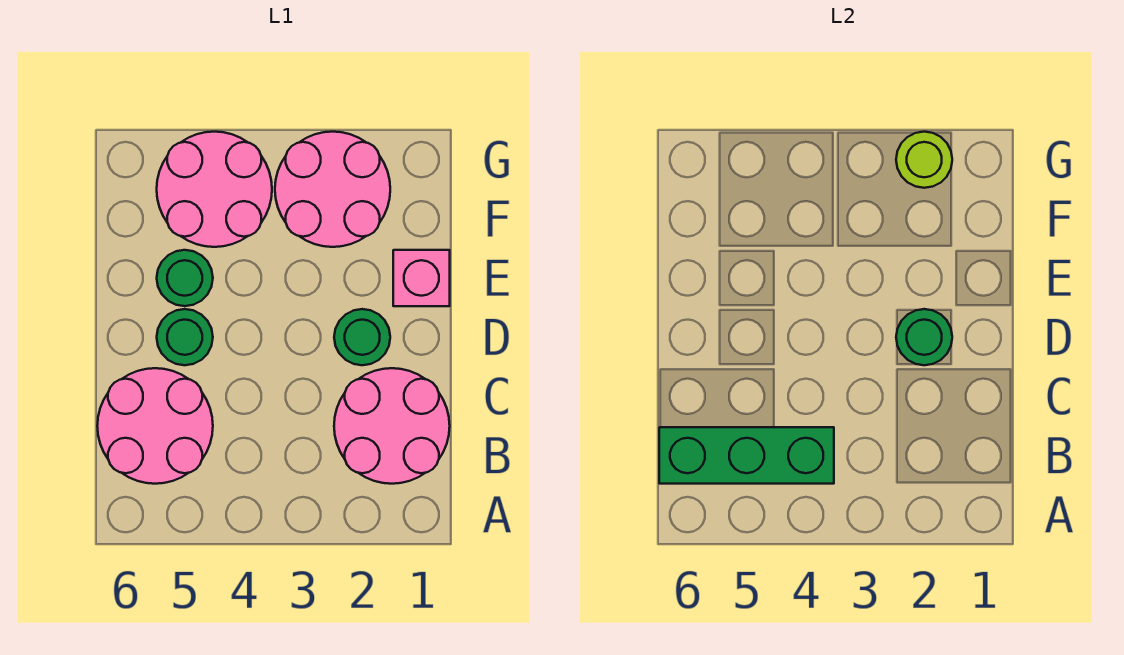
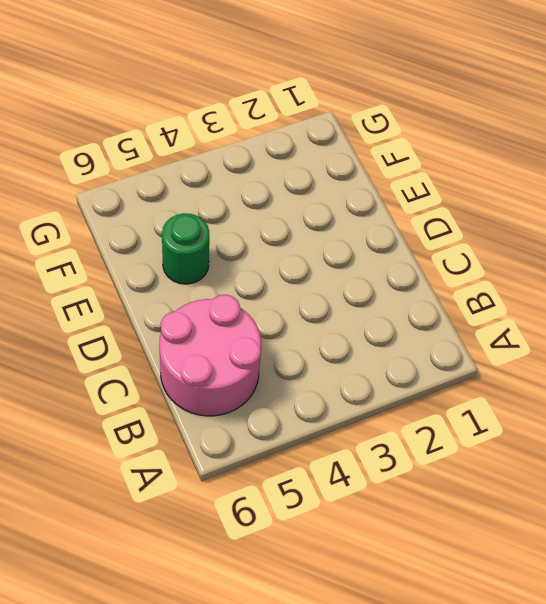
none -> pink 2x2 round brick [334,368,450,484]
none -> green 1x1 round brick [334,309,390,365]

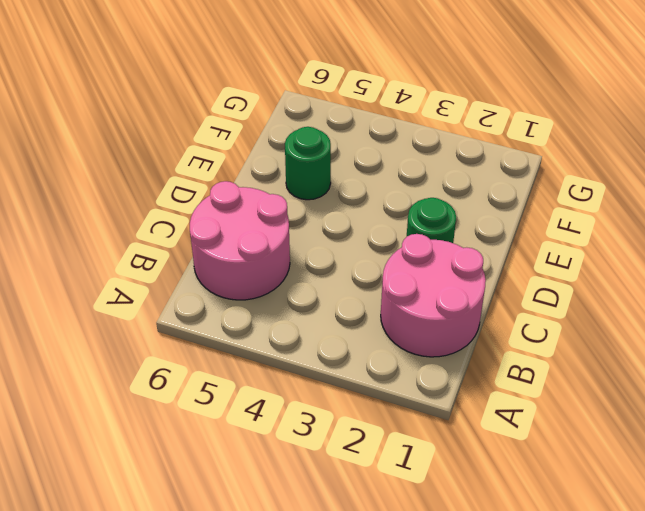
none -> green 1x1 round brick [157,309,213,365]
none -> pink 1x1 brick [393,250,450,306]

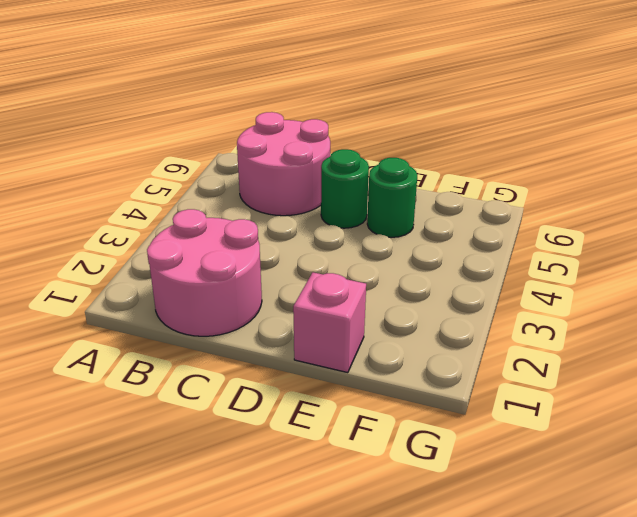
none -> green 1x1 round brick [334,309,390,365]
none -> pink 2x2 round brick [275,132,390,247]

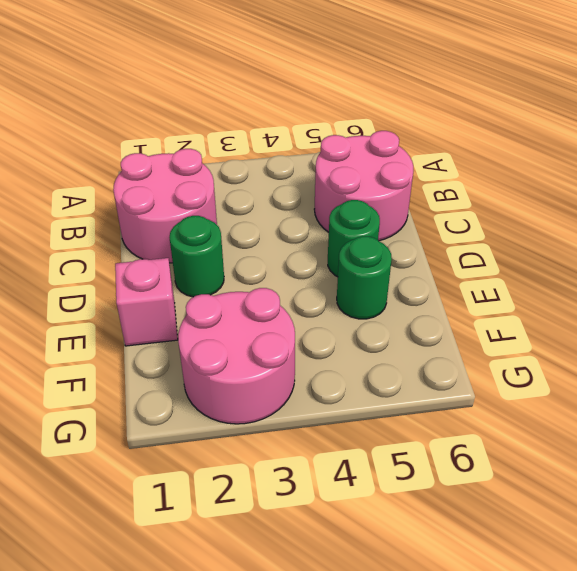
none -> pink 2x2 round brick [157,132,272,247]
none -> green 1x3 brick [659,427,834,484]

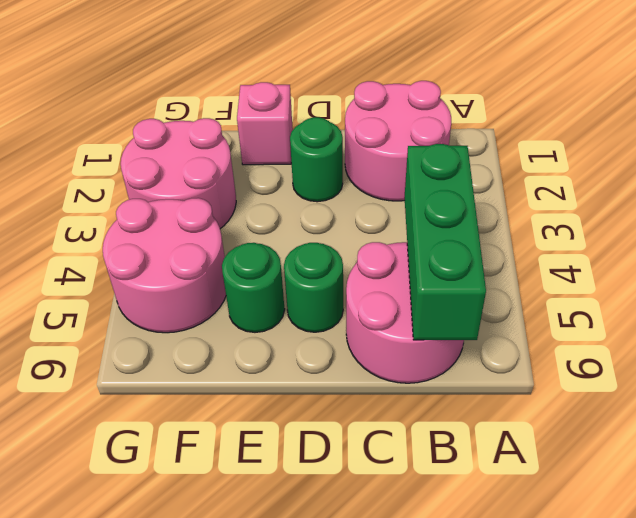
none -> green 1x1 round brick [896,309,952,365]
none -> lime 1x1 round brick [896,132,952,188]

